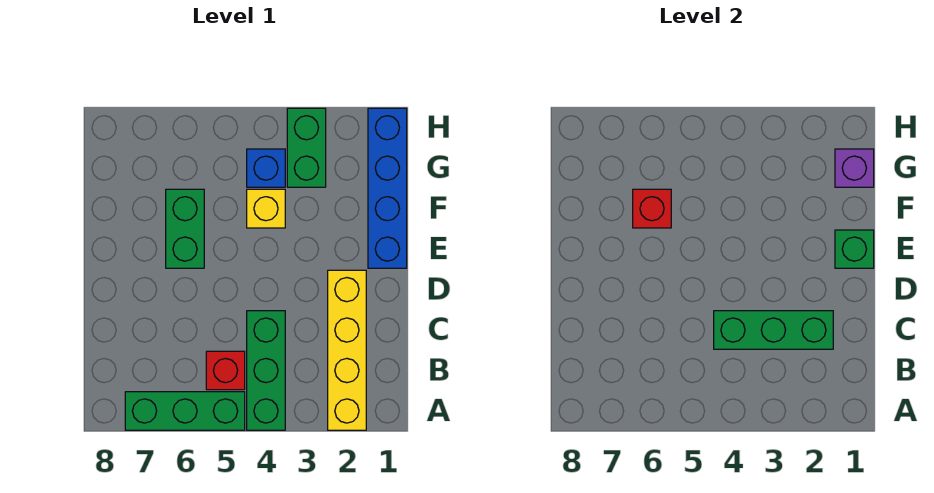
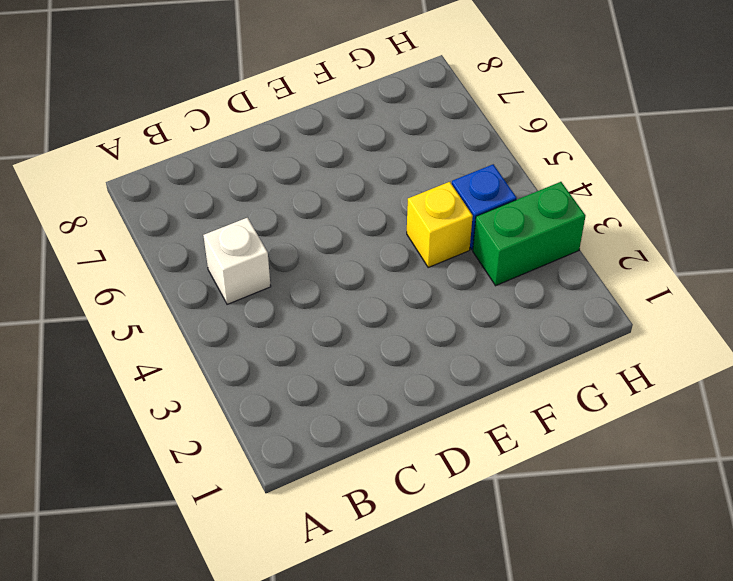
white 1x1 brick [203,218,271,304] -> red 1x1 brick [206,351,245,390]
none -> yellow 1x4 brick [328,270,366,430]
none -> green 1x3 brick [247,311,285,430]
none -> green 1x3 brick [125,392,245,430]

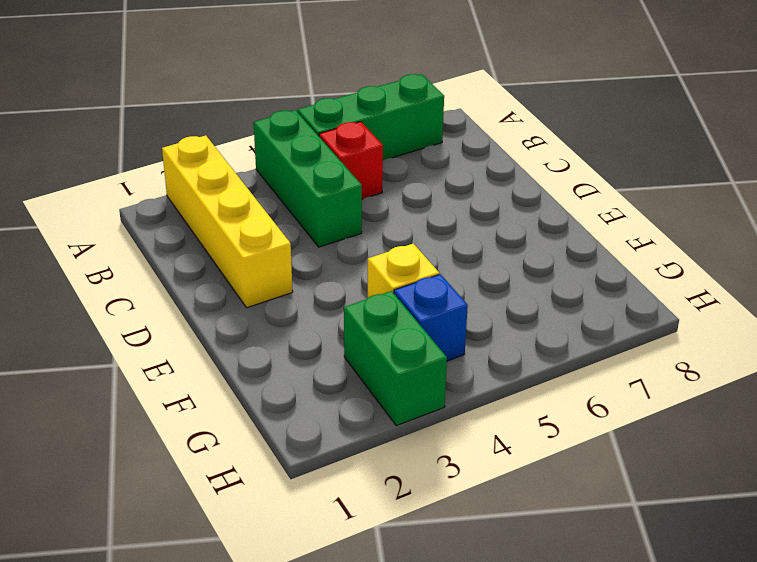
none -> blue 1x4 brick [368,108,407,268]
none -> green 1x2 brick [166,189,204,268]
none -> green 1x3 brick [714,311,833,349]

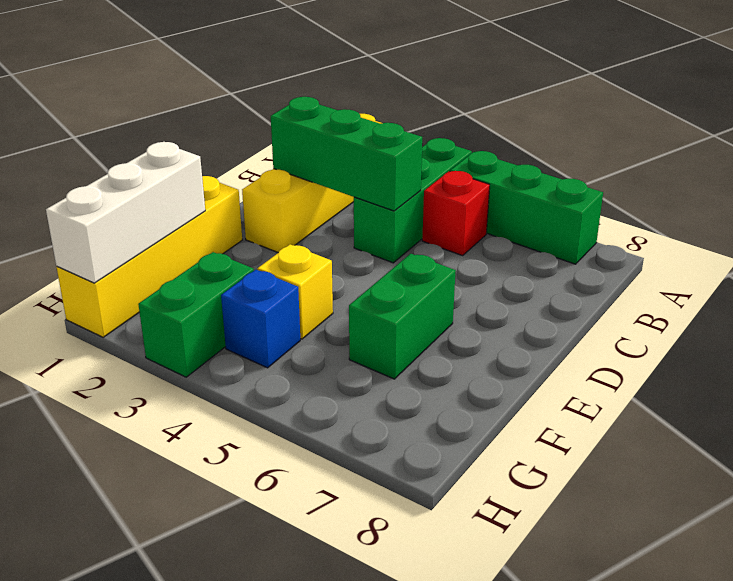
yellow 1x4 brick [57,176,242,337] -> blue 1x4 brick [368,108,407,268]
white 1x3 brick [46,142,205,283] -> purple 1x1 brick [835,149,874,187]
none -> green 1x1 brick [835,230,874,268]
none -> red 1x1 brick [633,189,671,228]

